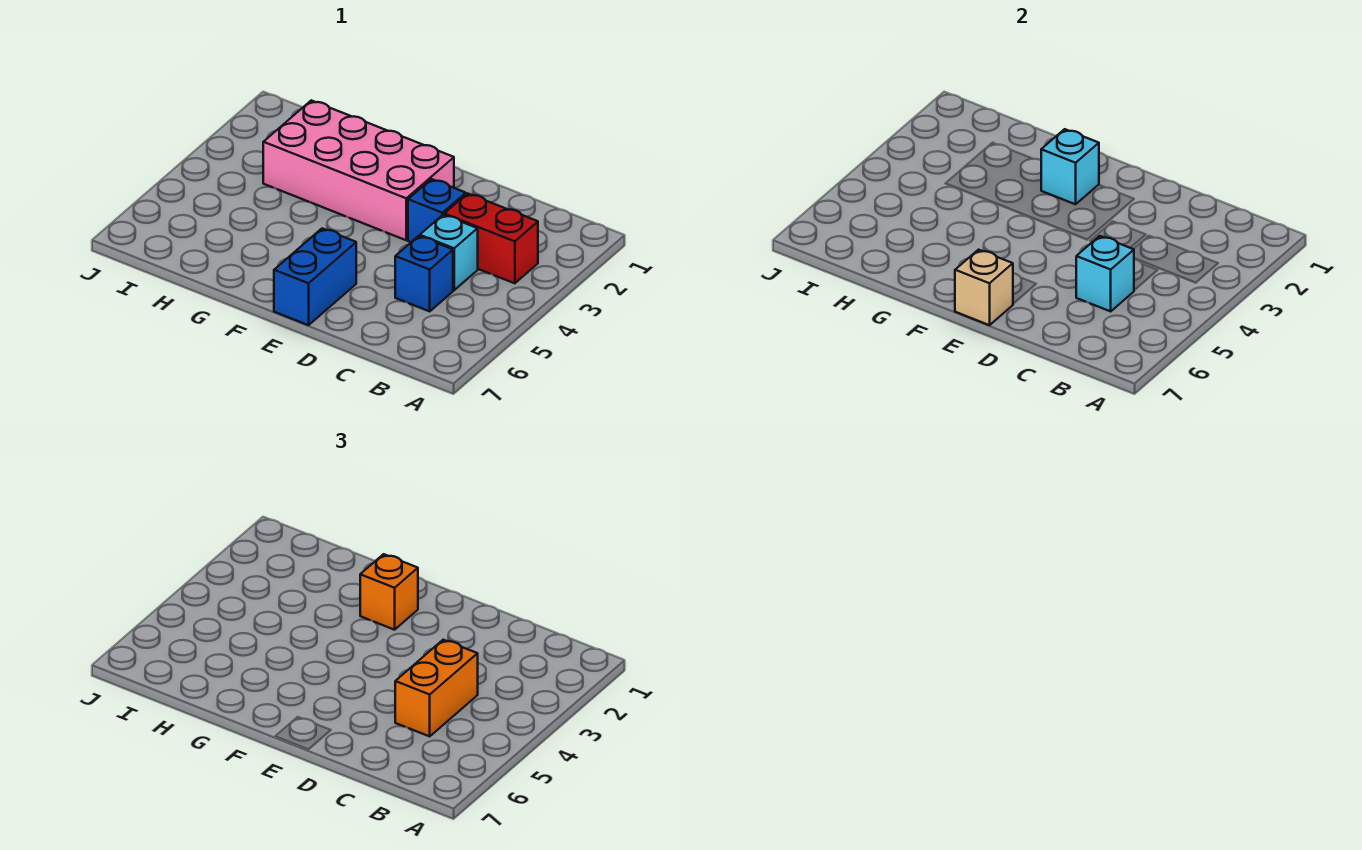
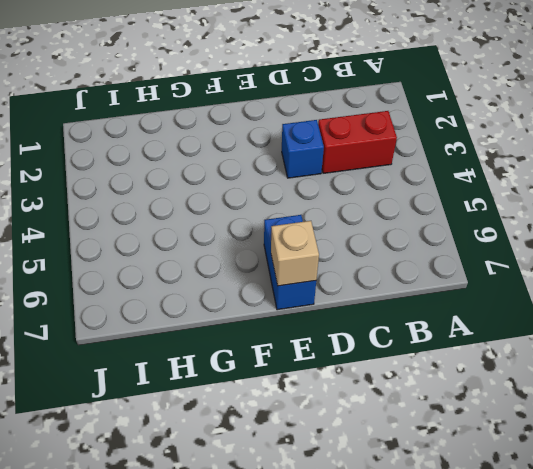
none -> cyan 1x1 brick [420,215,478,290]
none -> blue 1x1 brick [395,236,453,311]

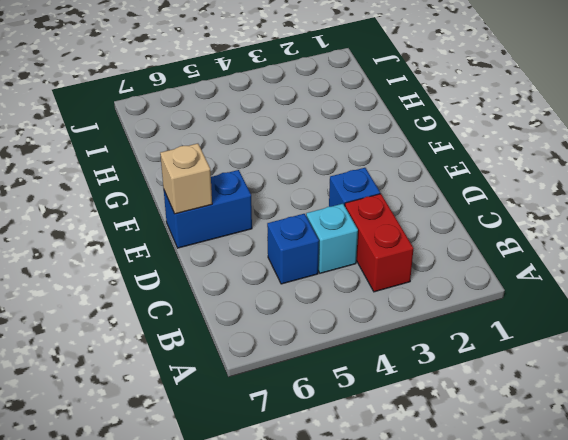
none -> pink 2x4 brick [263,100,454,240]
none -> cyan 1x1 brick [1076,236,1134,311]

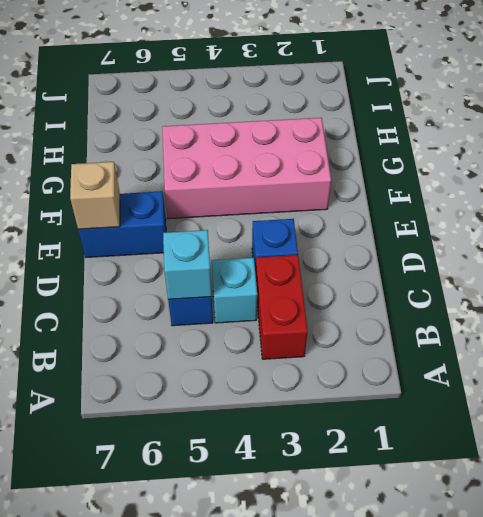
pink 2x4 brick [162,118,331,219] -> pink 2x4 brick turned to [263,100,454,240]
none -> cyan 1x1 brick [1041,129,1099,204]
none -> orange 1x2 brick [395,640,478,736]

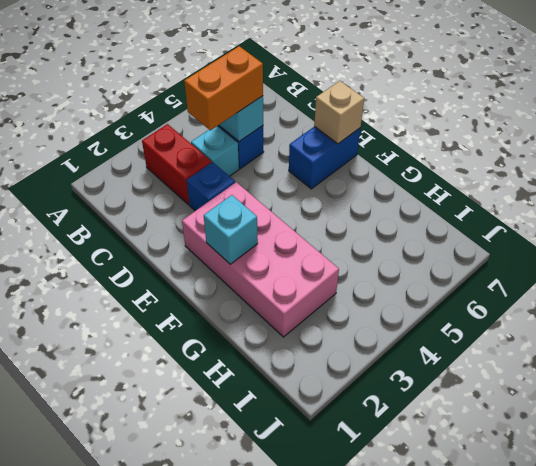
none -> orange 1x1 brick [360,554,418,630]

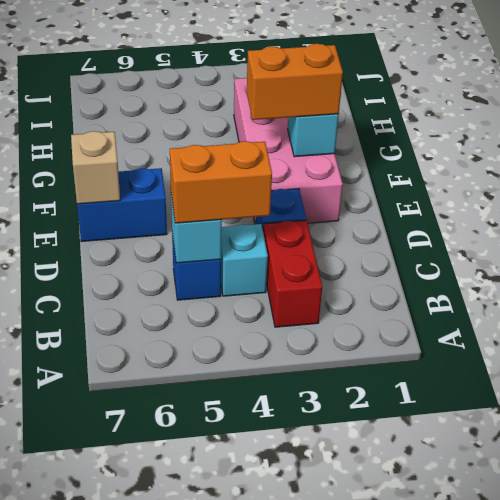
orange 1x2 brick [247,44,343,120] -> orange 1x1 brick [360,554,418,630]

